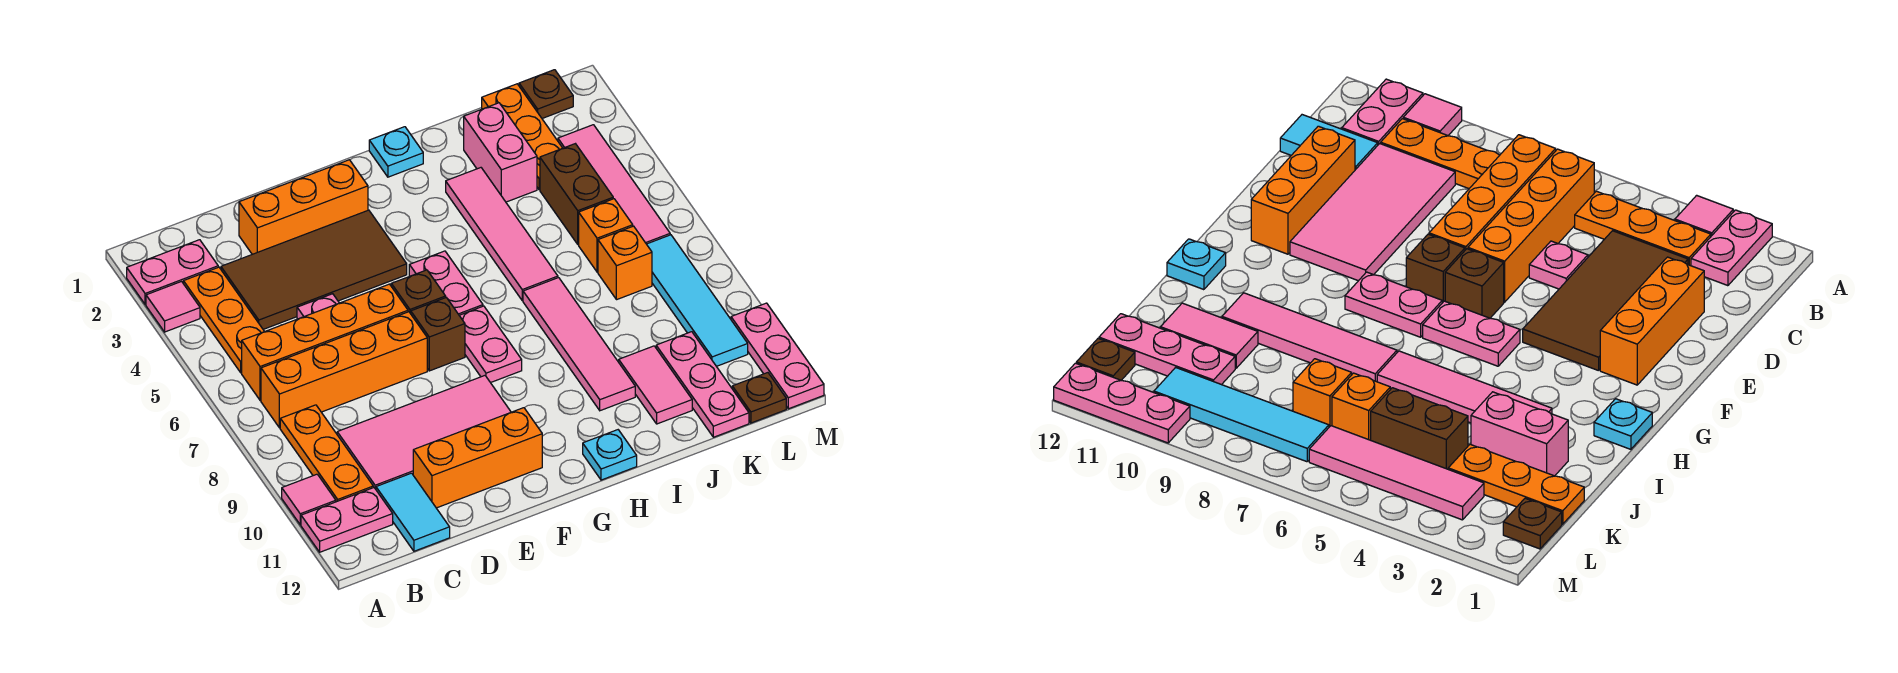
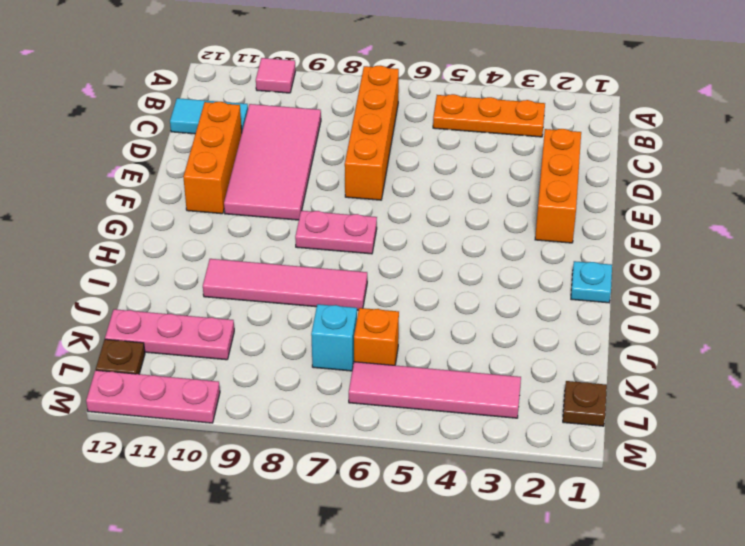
cyan 1x1 brick [311,304,357,371] -> orange 1x1 brick [598,226,652,300]
none -> pink 1x2 plate [127,240,218,305]
none -> pink 1x1 tile [146,282,200,332]
none -> pink 1x2 plate [301,488,393,552]
none -> orange 1x4 brick [242,284,408,400]

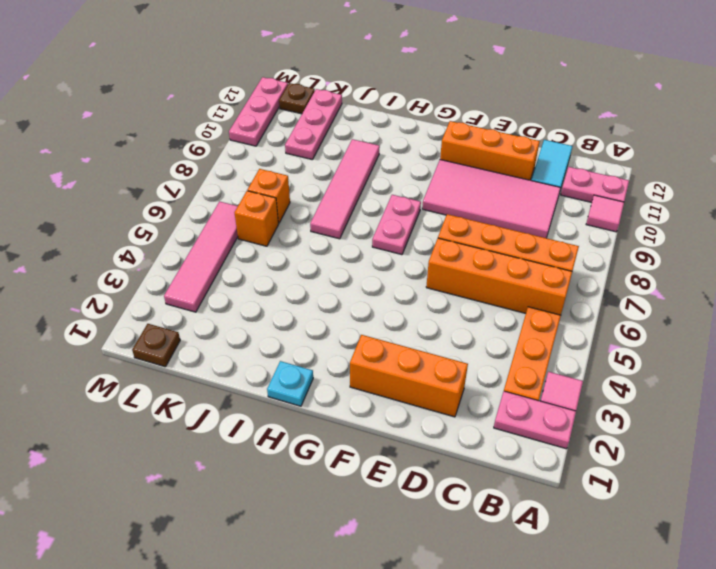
none -> orange 1x3 plate [280,405,373,502]
none -> brown 2x4 tile [221,210,407,329]
none -> pink 1x1 plate [297,294,339,319]
none -> brown 1x1 brick [391,270,446,314]

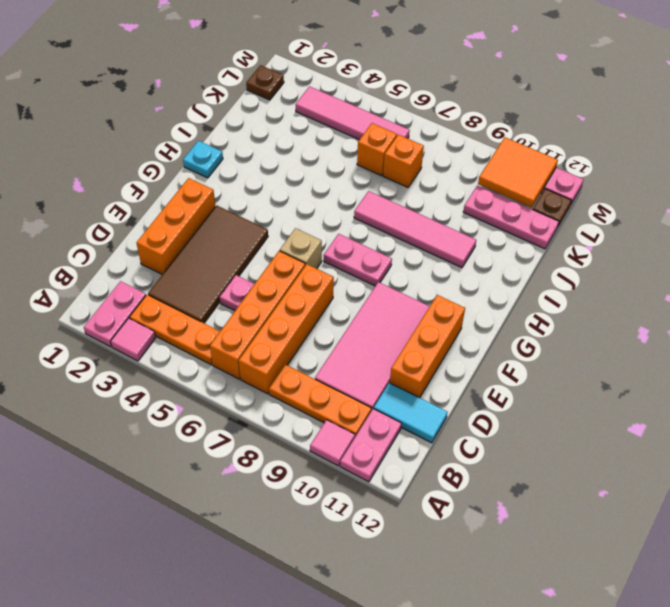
tan 1x1 brick [280,228,322,269] -> brown 1x1 brick [391,270,446,314]
orange 2x2 tile [478,137,558,208] -> none
none -> brown 1x1 brick [411,298,465,371]
none -> pink 1x2 plate [409,251,483,315]
none -> cyan 1x1 plate [583,430,637,480]
none -> pink 1x4 tile [446,168,558,301]

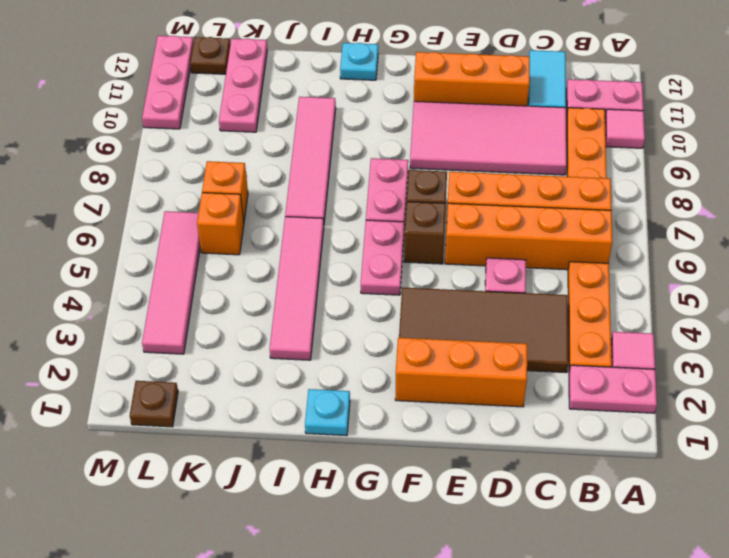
none -> pink 1x2 brick [464,103,537,202]
none -> pink 1x2 tile [619,346,692,424]
none -> orange 1x3 plate [482,84,562,189]
none -> brown 1x2 brick [540,144,613,244]

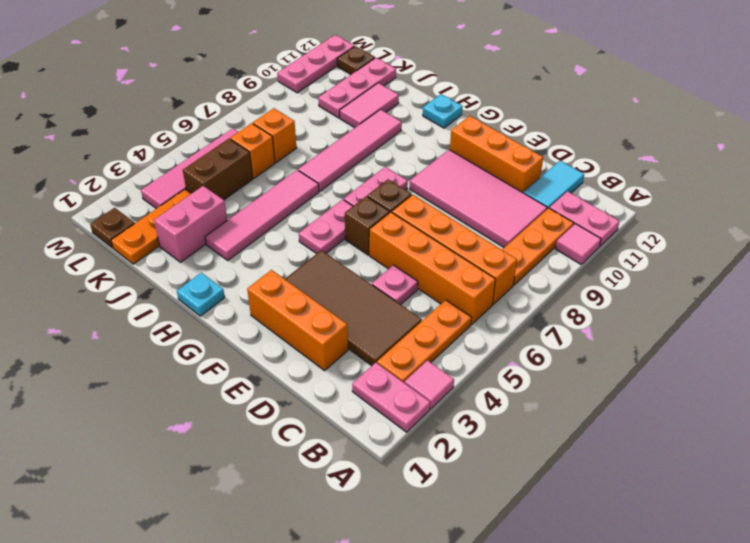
none -> cyan 1x4 tile [647,235,748,366]

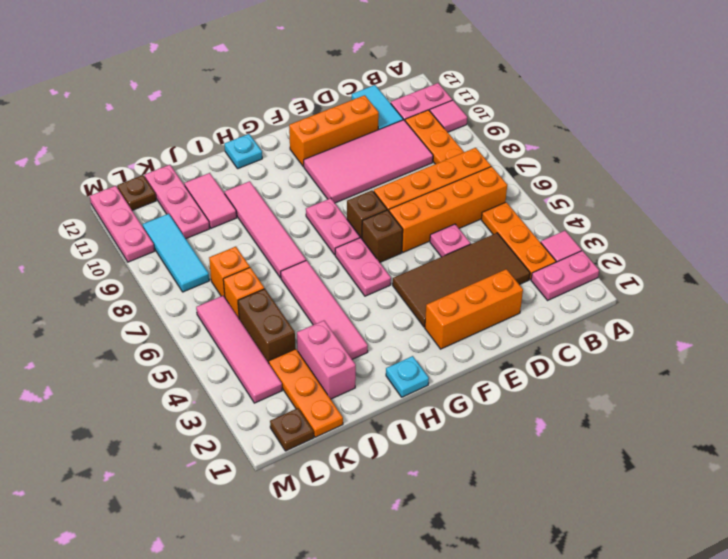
cyan 1x3 tile [143,214,209,292] -> cyan 1x4 tile [647,235,748,366]

